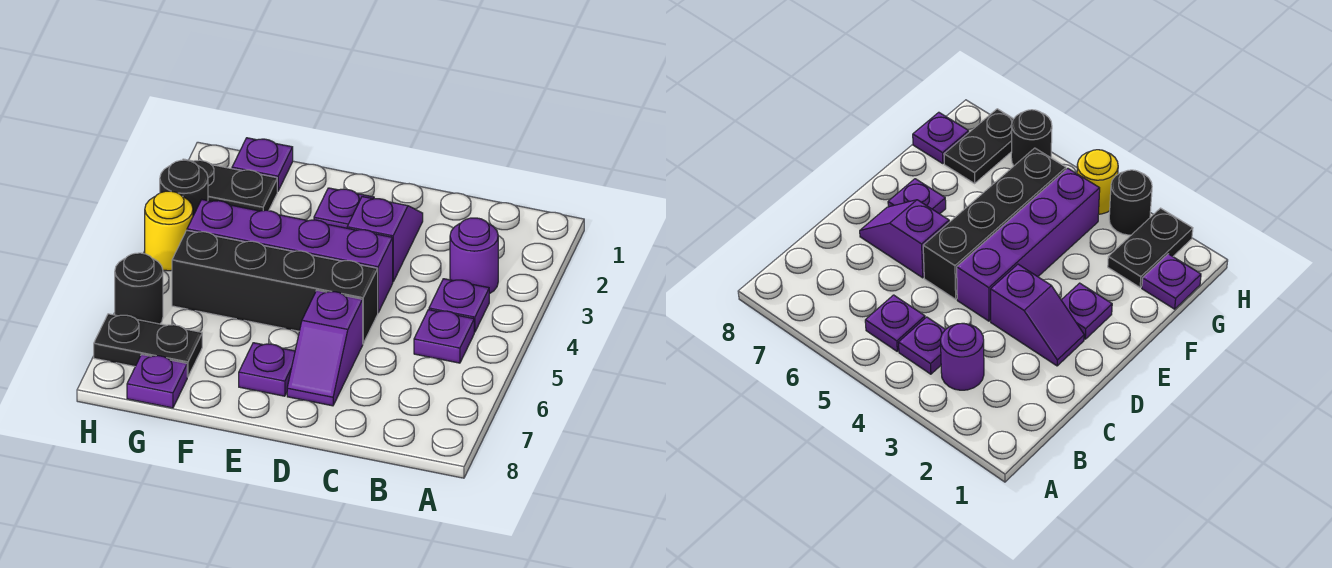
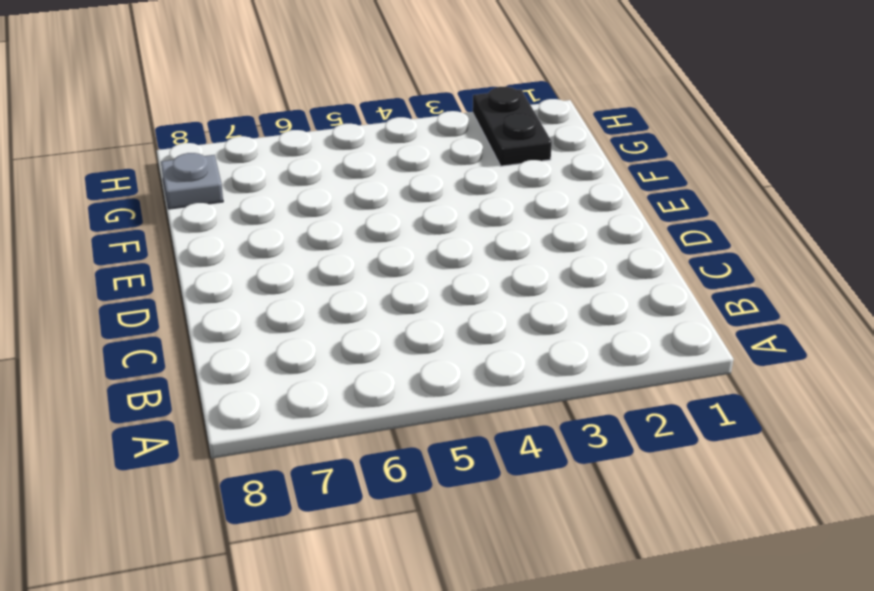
grey 1x1 plate [161,153,223,209] -> purple 1x1 plate [127,354,187,408]
none -> purple 1x1 round brick [450,218,498,294]
none -> purple 1x1 plate [429,279,489,332]
none -> purple 1x1 plate [414,310,474,363]

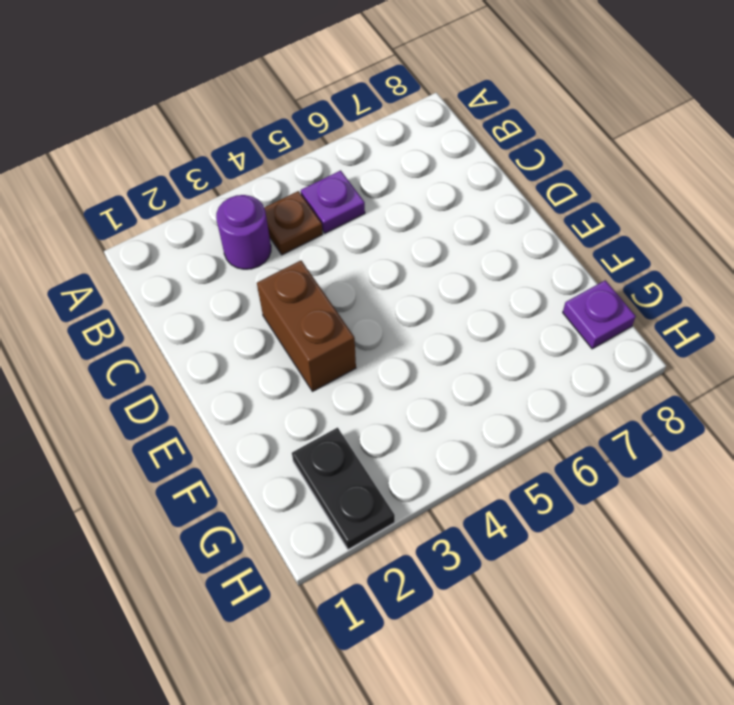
brown 1x1 plate [264,191,323,255] -> purple 1x1 plate [429,279,489,332]
brown 1x2 brick [257,261,356,391] -> purple 1x2 slope [347,197,423,281]
none -> purple 1x4 brick [187,200,393,312]
none -> black 1x4 brick [172,230,378,343]
none -> purple 1x2 slope [287,290,363,406]

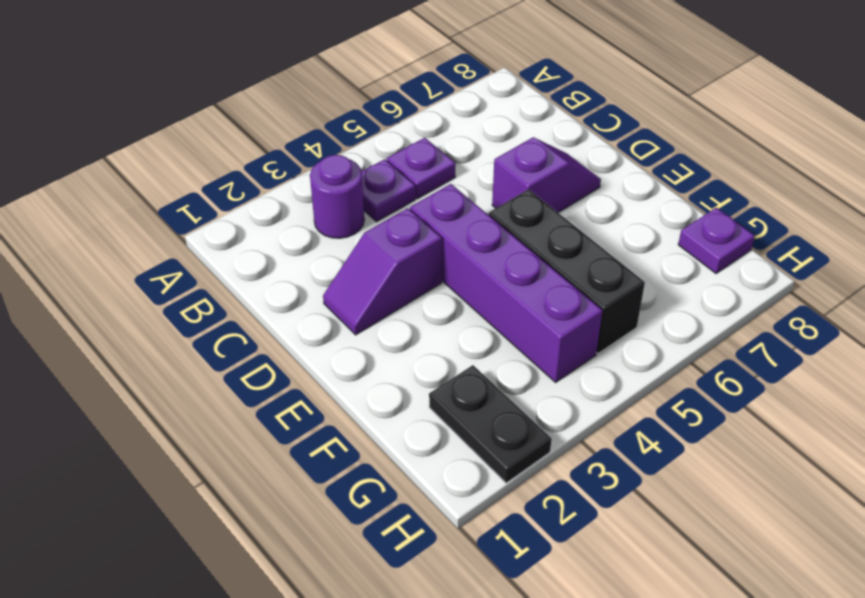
black 1x3 brick [489,189,645,354] -> black 1x4 brick [172,230,378,343]
none -> purple 1x1 plate [314,188,374,228]
none -> purple 1x1 plate [239,343,295,396]
none -> purple 1x1 plate [232,138,293,191]

